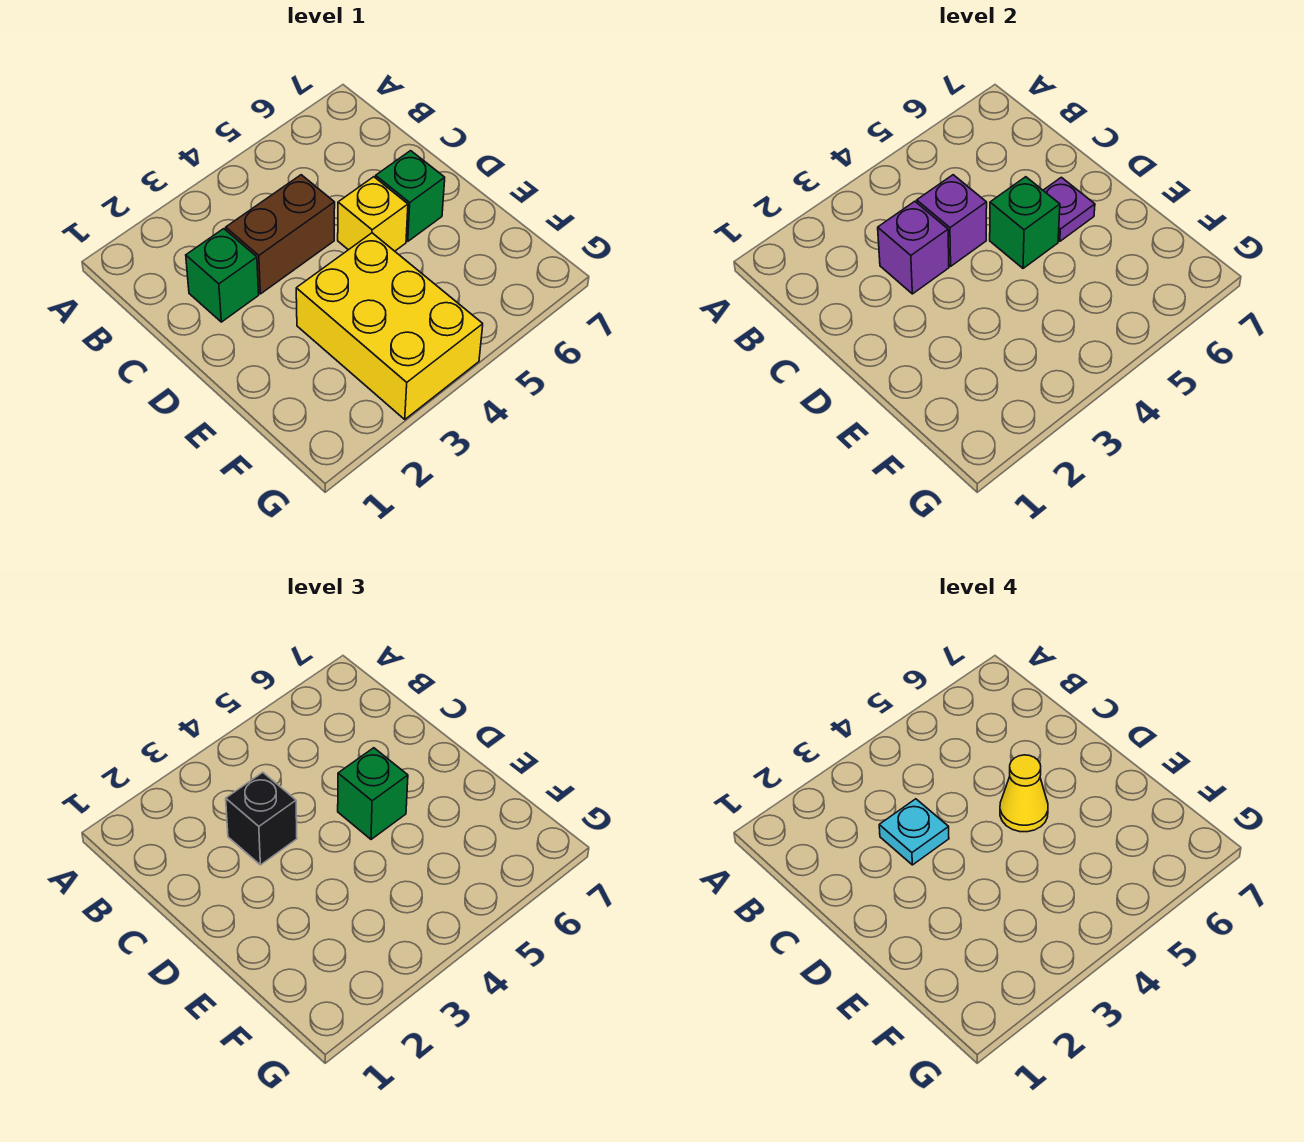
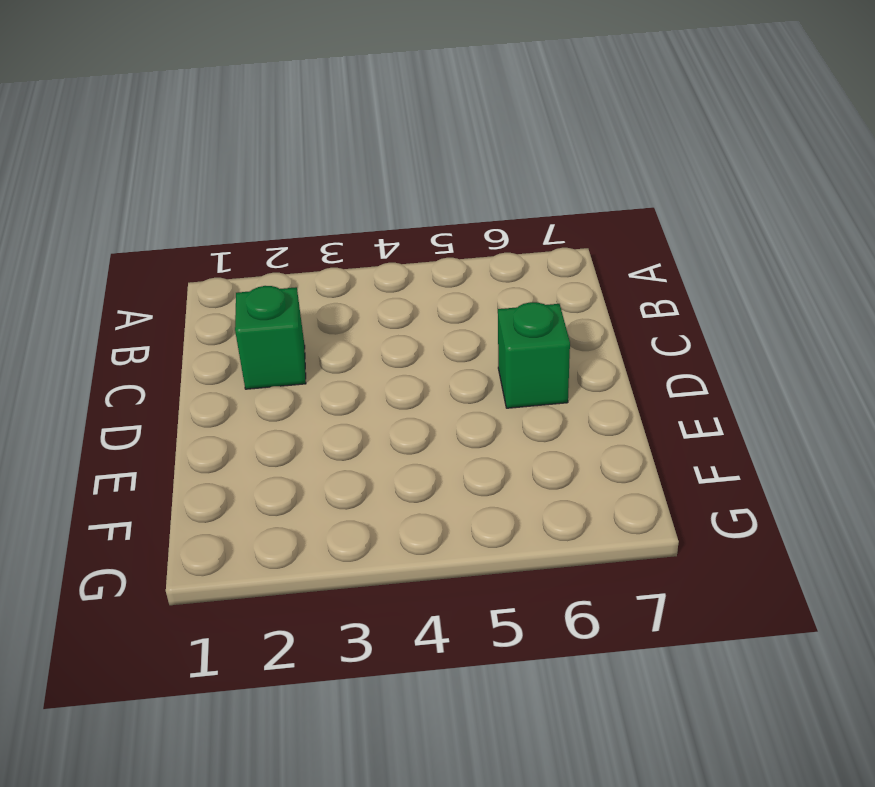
none -> brown 1x2 brick [226,175,335,294]
none -> yellow 1x1 brick [338,177,408,251]
none -> yellow 2x3 brick [296,233,483,419]

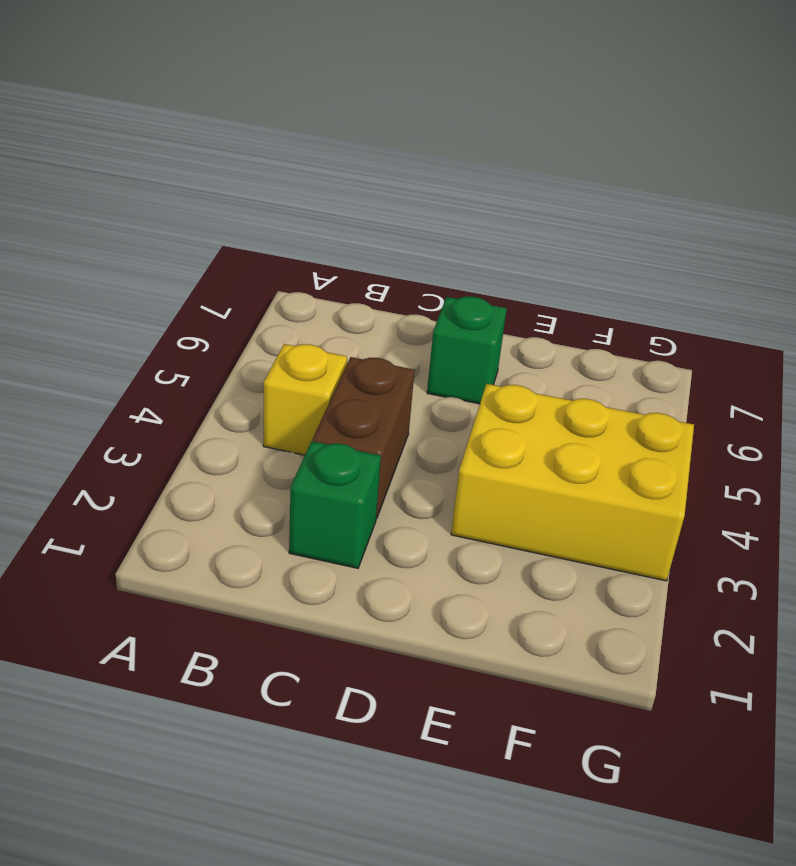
yellow 1x1 brick [263,344,347,455] -> yellow 1x1 brick moved to [338,177,408,251]
none -> purple 1x1 brick [878,201,949,294]
none -> purple 1x1 brick [917,175,987,266]
none -> green 1x1 brick [990,177,1060,268]

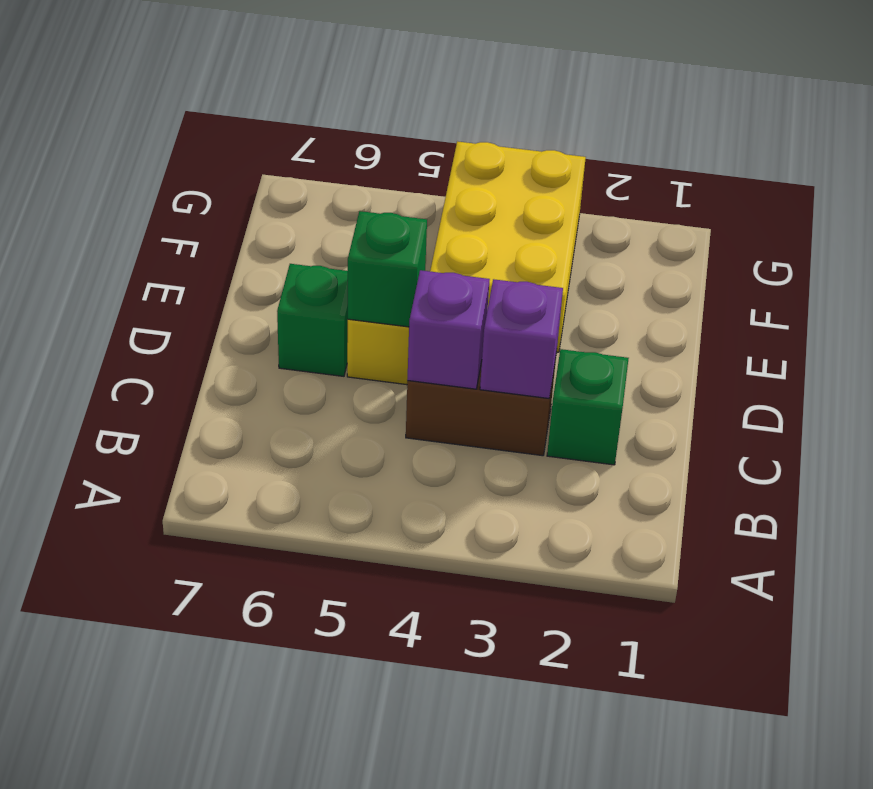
none -> purple 1x1 plate [1043,177,1095,241]
none -> black 1x1 brick [226,772,297,865]
none -> green 1x1 brick [338,748,408,839]

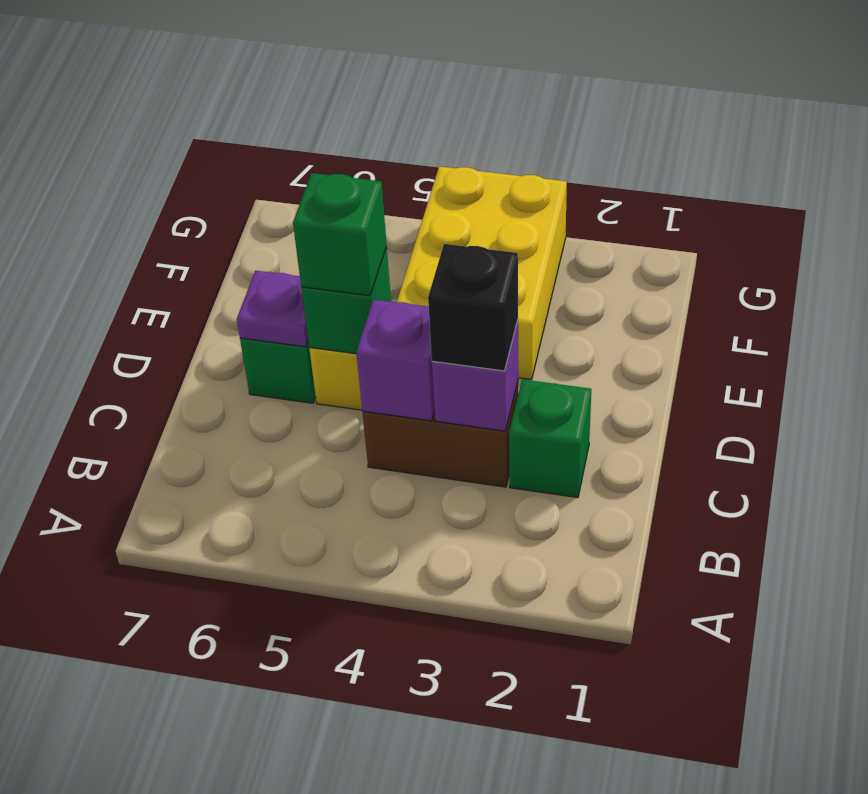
none -> cyan 1x1 plate [879,799,949,865]
none -> yellow 1x1 cone [1000,755,1048,832]

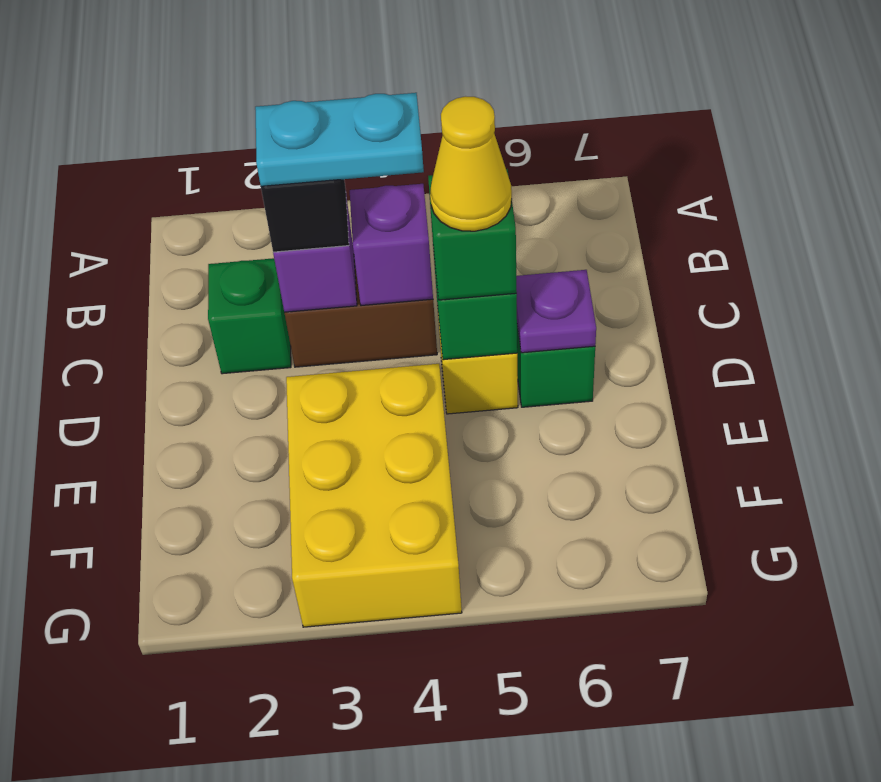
cyan 1x2 plate [255,93,424,186] -> cyan 1x1 plate [879,799,949,865]

